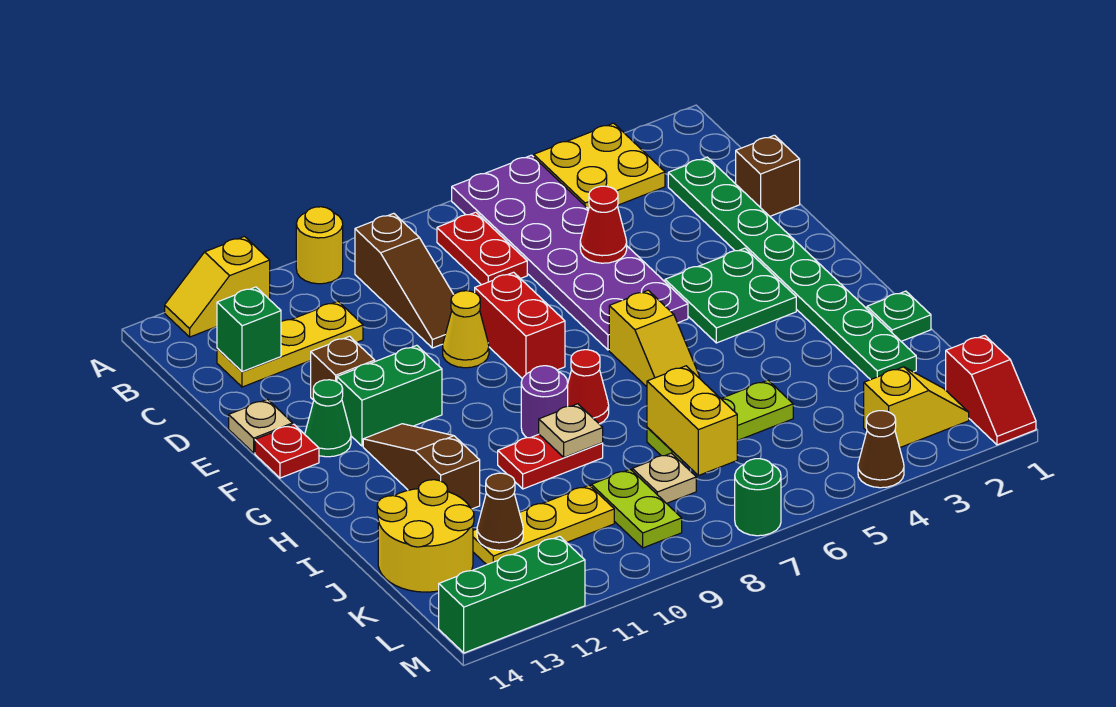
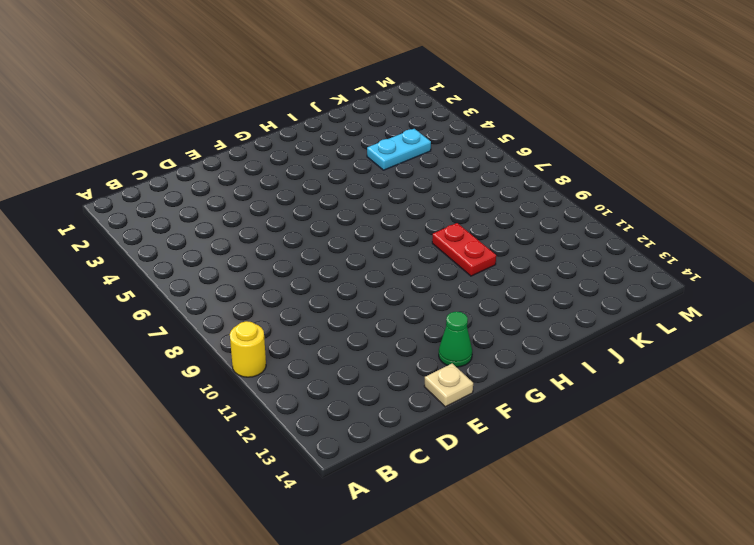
cyan 1x2 plate [367,129,431,170] -> none
none -> yellow 2x2 plate [534,123,665,209]
none -> purple 2x6 plate [452,155,688,350]
none -> yellow 1x2 slope [165,236,270,337]
none -> red 1x2 plate [437,212,527,285]

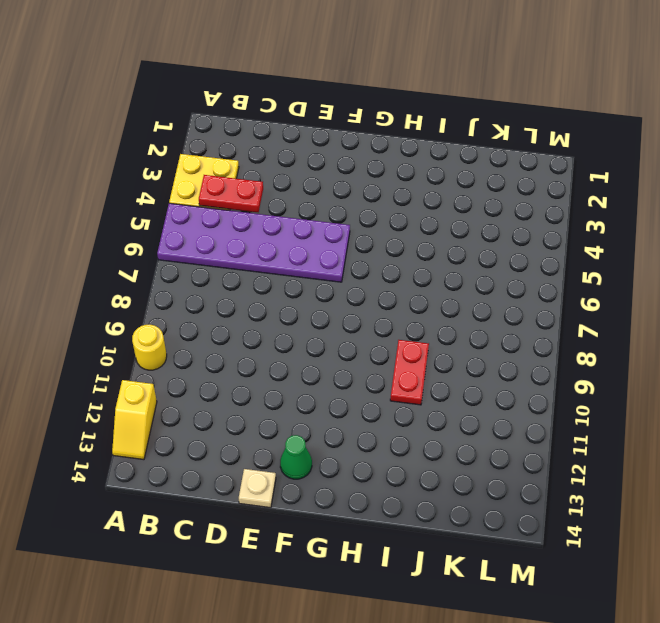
red 1x2 plate [199,175,263,212] -> red 1x2 plate moved to [437,212,527,285]
none -> brown 1x3 slope [355,213,454,348]
none -> green 1x8 plate [668,157,916,380]
none -> yellow 1x3 plate [217,301,363,387]
none -> brown 1x1 brick [736,135,800,216]

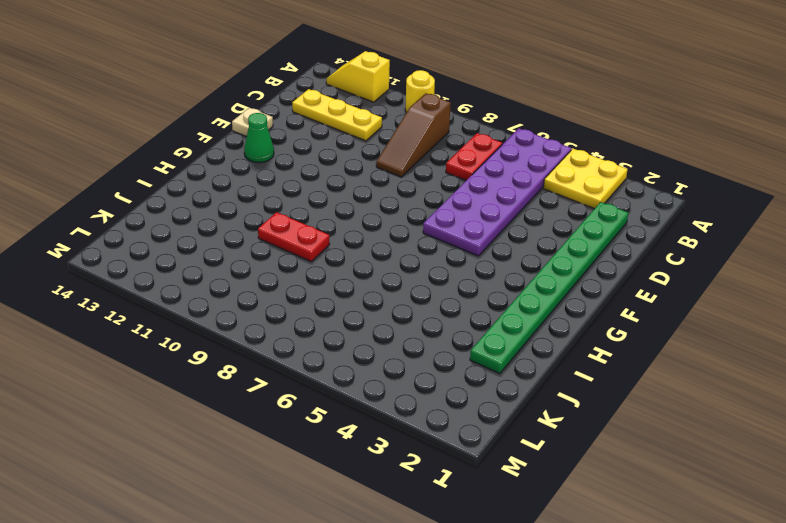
none -> brown 1x1 brick [736,135,800,216]
none -> red 1x2 brick [475,272,565,379]
none -> yellow 1x1 cone [443,291,489,368]
none -> brown 1x1 brick [311,336,375,400]

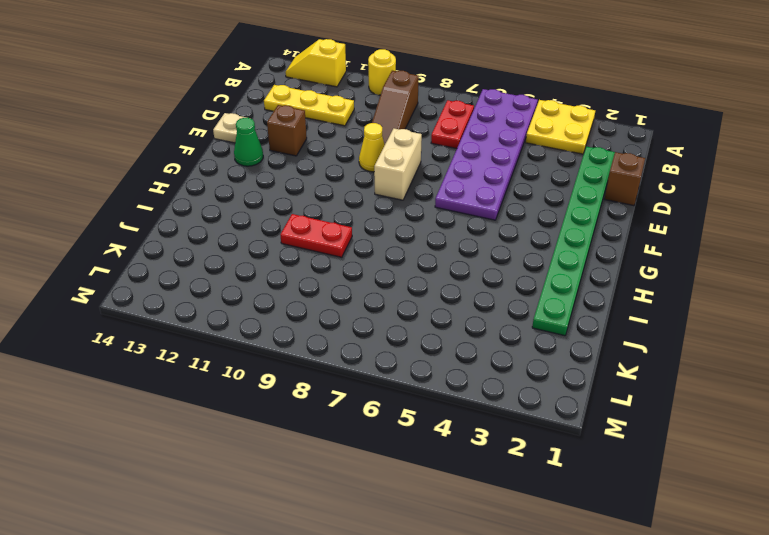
tan 1x2 brick [374,128,422,200] -> red 1x2 brick [475,272,565,379]
none -> green 2x2 plate [665,248,796,343]
none -> green 1x2 brick [337,345,442,446]
none -> red 1x1 plate [255,424,319,478]
none -> yellow 1x2 slope [609,290,700,387]

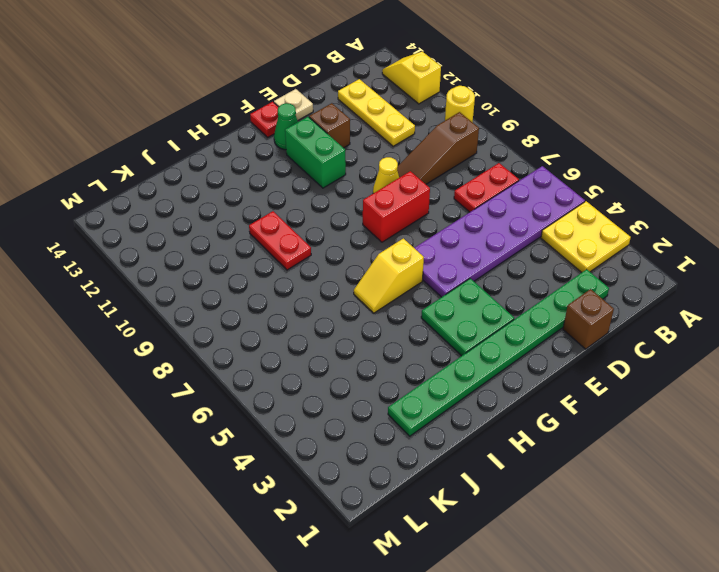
none -> brown 1x3 slope [363,424,480,509]
none -> red 1x1 cone [568,350,609,424]
none -> purple 1x1 round brick [521,366,568,438]
none -> green 1x1 plate [867,291,931,341]

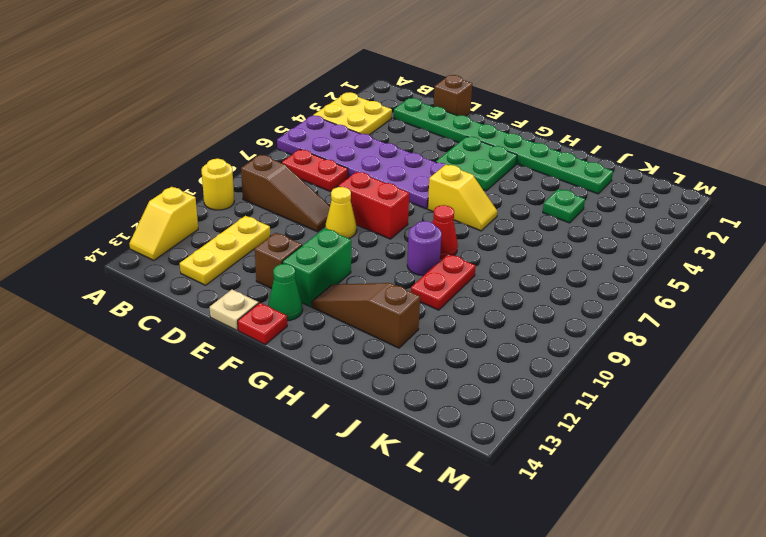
green 1x1 plate [543,189,585,223] -> green 1x1 plate moved to [867,291,931,341]
none -> lime 1x3 plate [647,380,793,462]
none -> yellow 2x2 round brick [377,480,474,592]
none -> tan 1x1 plate [632,453,696,503]
none -> lime 1x2 plate [591,469,682,548]

